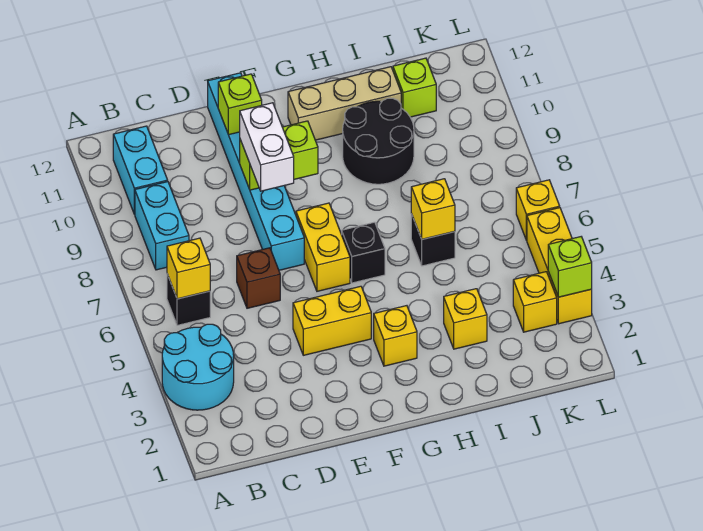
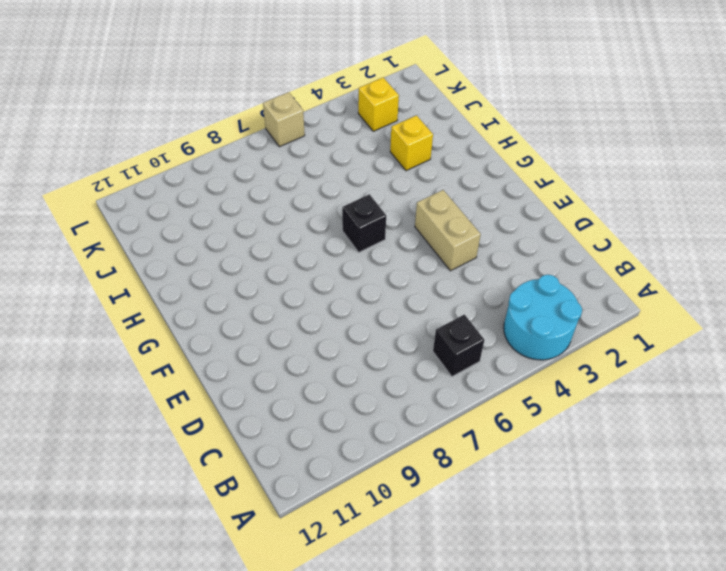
tan 1x2 brick [415,190,481,271] -> yellow 1x2 brick [293,286,371,355]
tan 1x1 brick [263,92,305,147] -> yellow 1x1 brick [516,180,560,240]
none -> cyan 1x2 brick [135,182,189,270]
none -> cyan 1x2 brick [113,126,168,214]
none -> brown 1x1 brick [237,248,280,308]

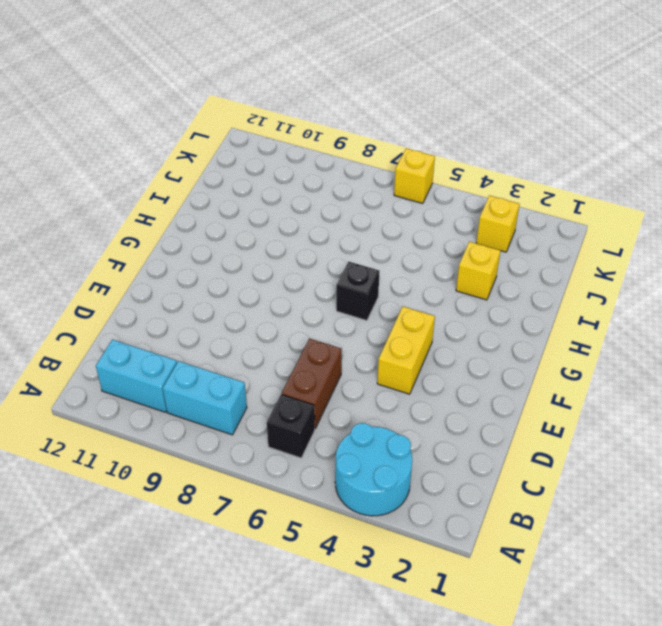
brown 1x2 brick [282,338,342,428] -> brown 1x1 brick [237,248,280,308]
none -> cyan 1x6 brick [208,73,304,270]
none -> yellow 1x2 brick [296,203,350,291]
none -> yellow 1x1 brick [374,306,417,366]

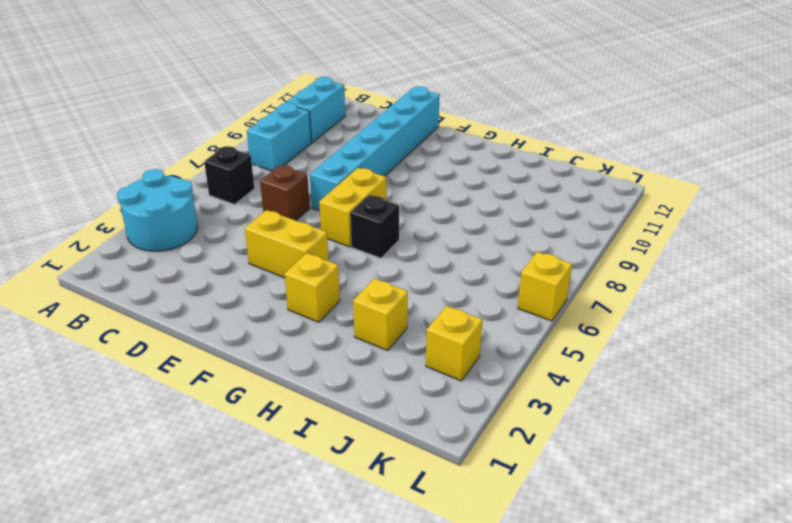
none -> tan 1x3 brick [288,67,401,140]
none -> black 2x2 round brick [343,98,414,184]
none -> black 1x1 brick [411,214,455,266]

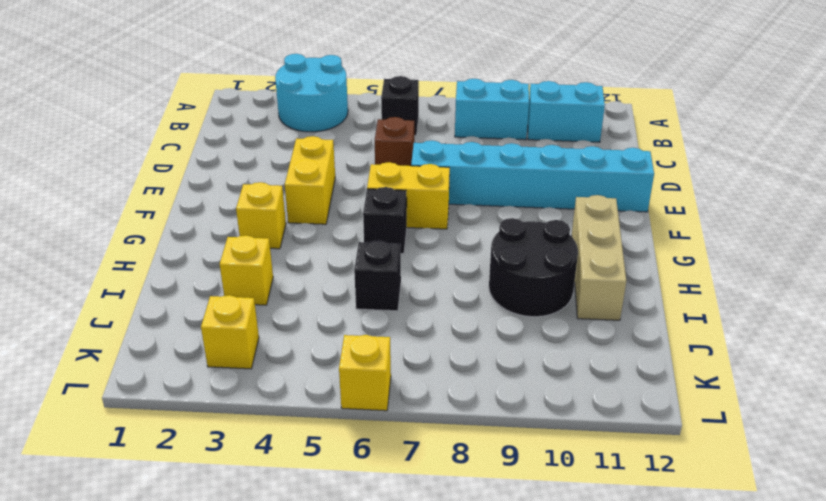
none -> lime 1x1 brick [393,58,436,117]
none -> yellow 1x3 brick [527,208,592,324]
none -> yellow 1x1 brick [167,238,210,299]

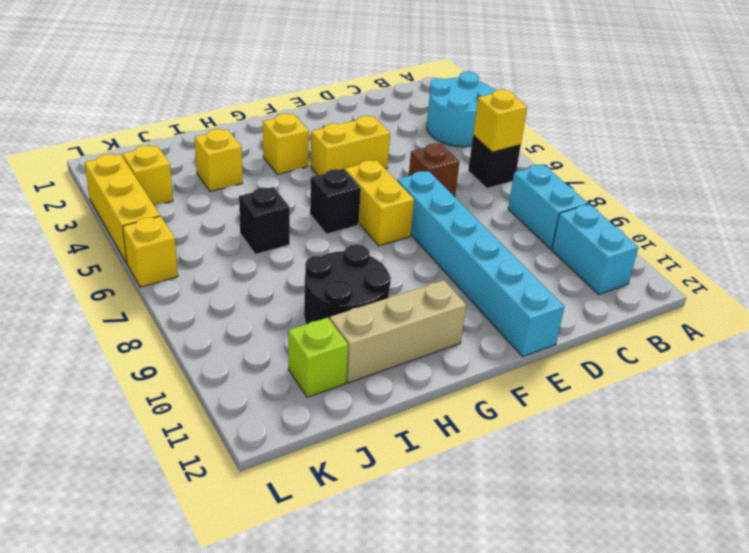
none -> lime 1x2 brick [240,121,318,190]
none -> lime 1x1 brick [218,74,262,135]
none -> yellow 1x1 brick [411,179,455,239]

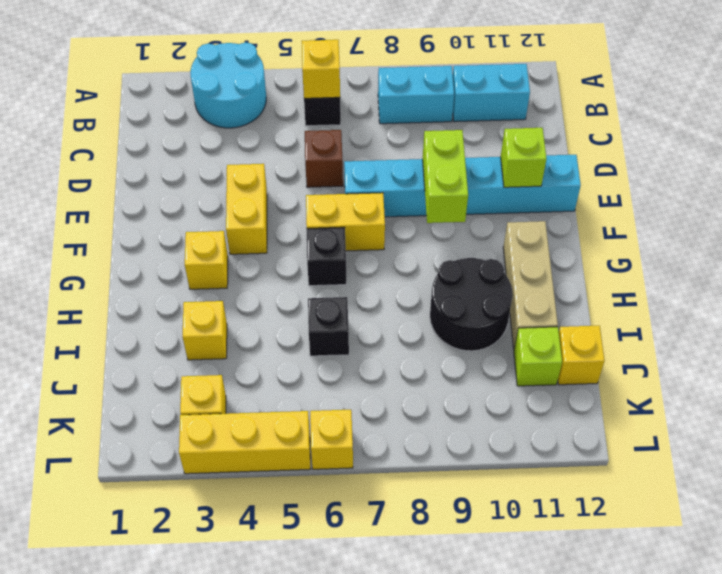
yellow 1x1 brick [558,326,605,385] -> yellow 1x1 brick moved to [411,179,455,239]
none -> lime 1x1 brick [548,237,592,297]
none -> white 1x2 brick [240,103,294,191]

